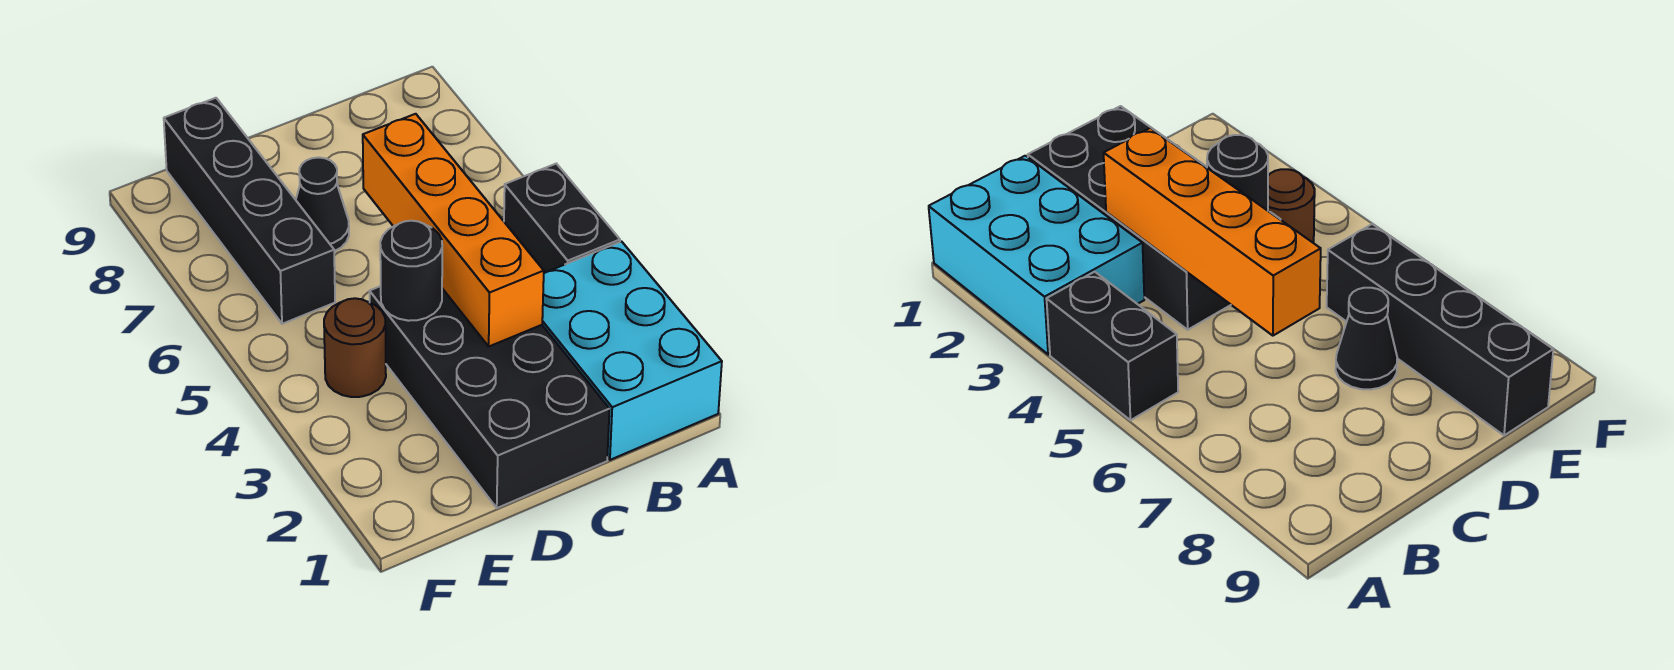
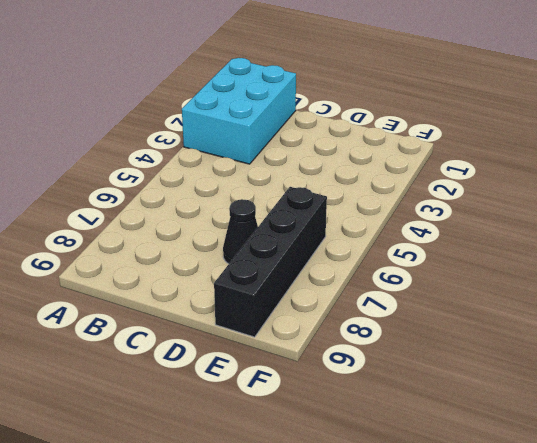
none -> black 1x2 brick [504,164,620,273]
none -> black 2x4 brick [370,286,609,508]

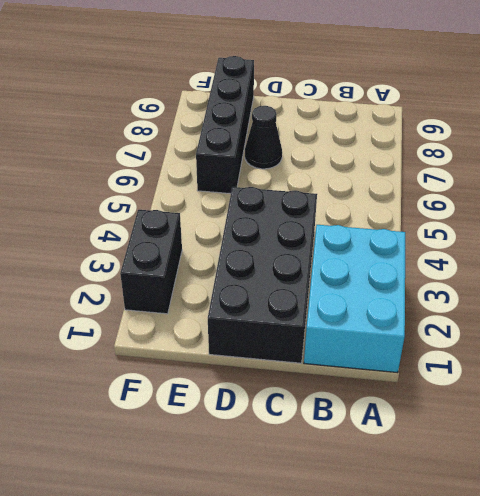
black 1x2 brick [120,210,182,314] -> black 1x2 brick moved to [504,164,620,273]
none -> brown 1x1 round brick [324,298,386,397]
none -> orange 1x4 brick [363,114,544,346]

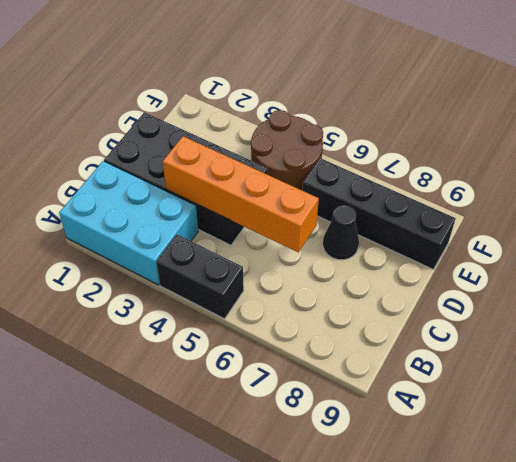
brown 2x2 round brick [251,110,323,191] -> brown 1x1 round brick [324,298,386,397]
none -> black 1x1 round brick [380,221,442,321]

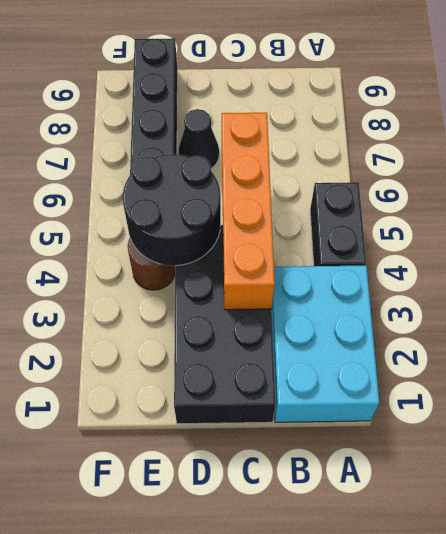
black 2x2 round brick [123,154,221,266] -> black 1x1 round brick [380,221,442,321]

